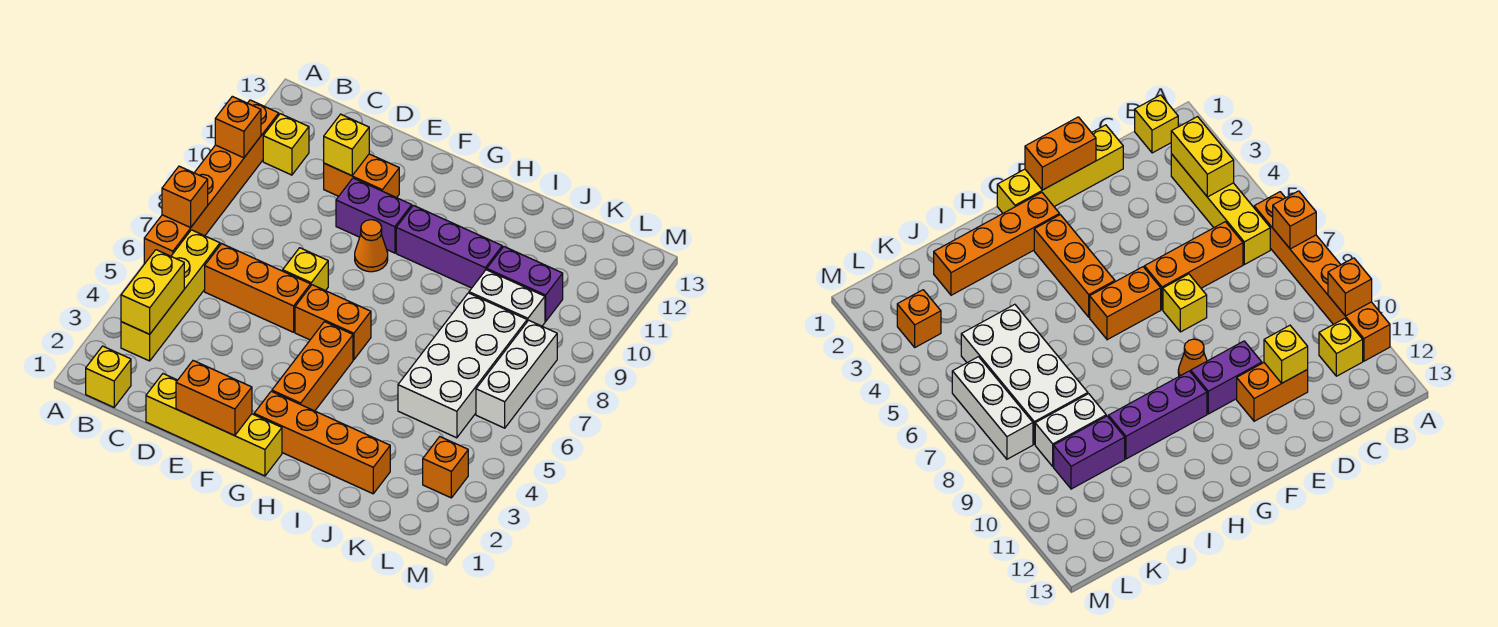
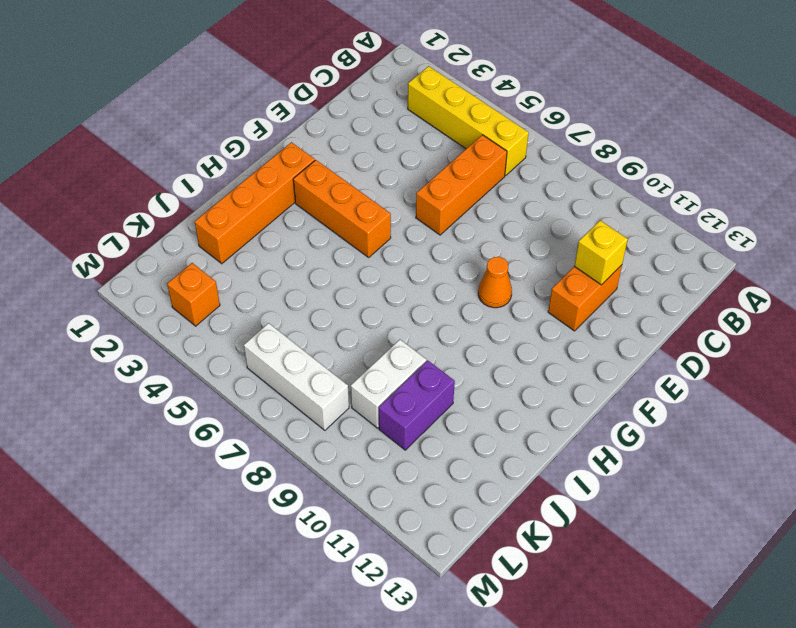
none -> orange 1x6 brick [144,100,279,264]
none -> yellow 1x1 brick [86,346,131,407]
none -> yellow 1x1 brick [263,114,309,175]

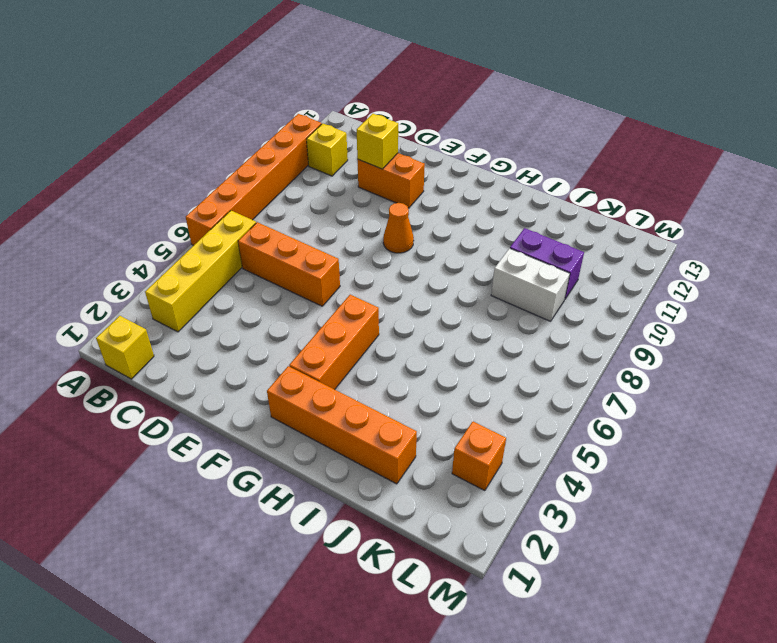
none -> yellow 1x4 brick [146,374,282,476]
none -> yellow 1x1 brick [283,248,328,291]
none -> purple 1x2 brick [336,178,412,253]

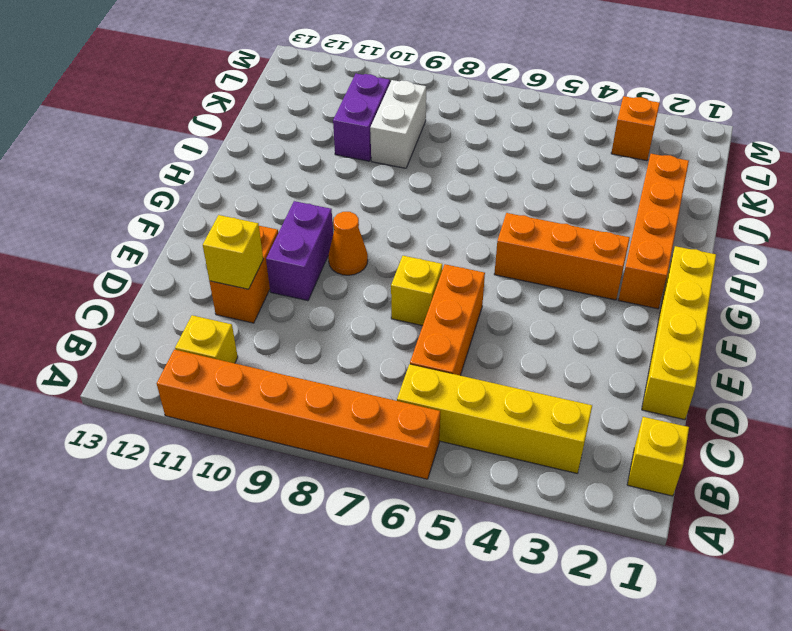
none -> orange 1x2 brick [295,285,371,360]
none -> purple 1x3 brick [396,205,502,288]
none -> white 2x4 brick [398,293,527,438]

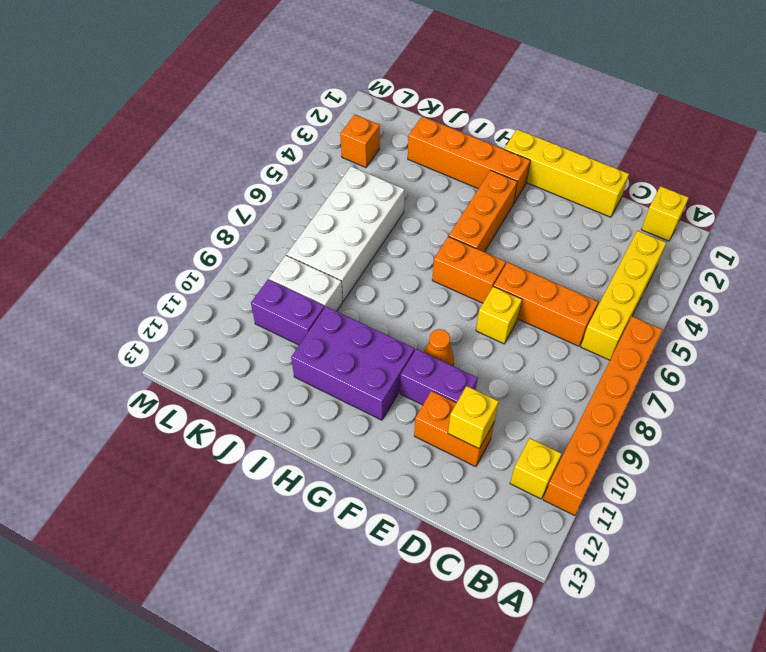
purple 2x3 brick [291,307,415,420] -> purple 1x3 brick [396,205,502,288]
none -> white 1x3 brick [476,320,557,428]
none -> orange 1x1 brick [162,166,208,228]
none -> orange 1x1 brick [215,96,261,158]

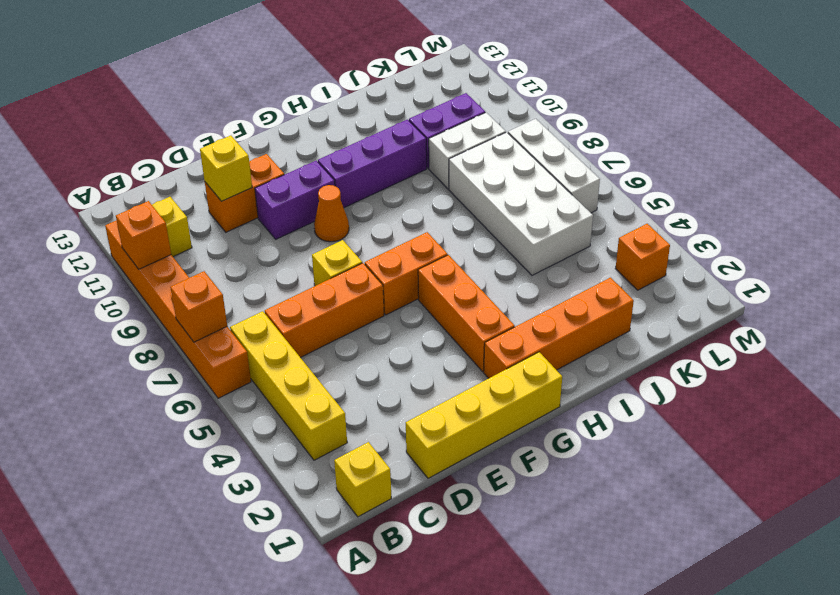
none -> yellow 1x2 brick [121,250,184,334]
none -> orange 1x2 brick [176,361,252,436]

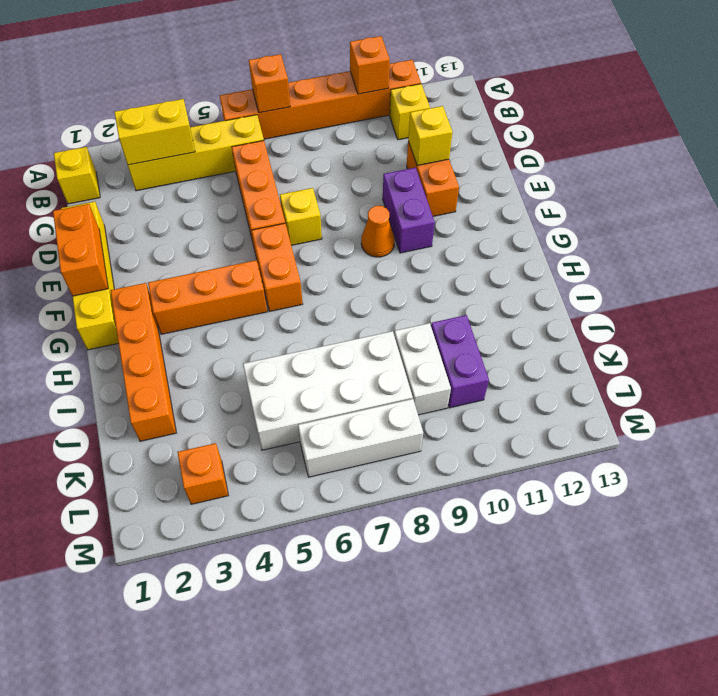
none -> purple 1x3 brick [396,205,502,288]

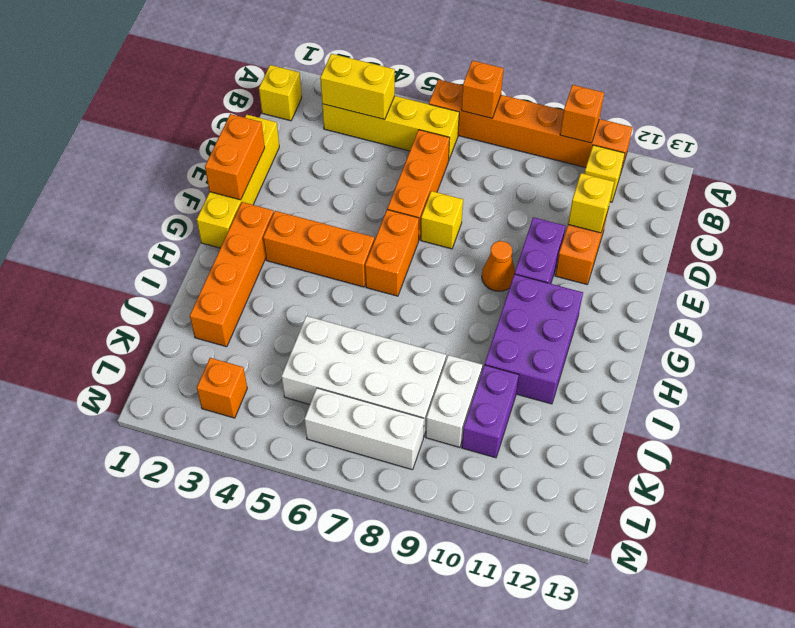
purple 2x3 brick [485,274,583,404] -> purple 1x3 brick [396,205,502,288]

